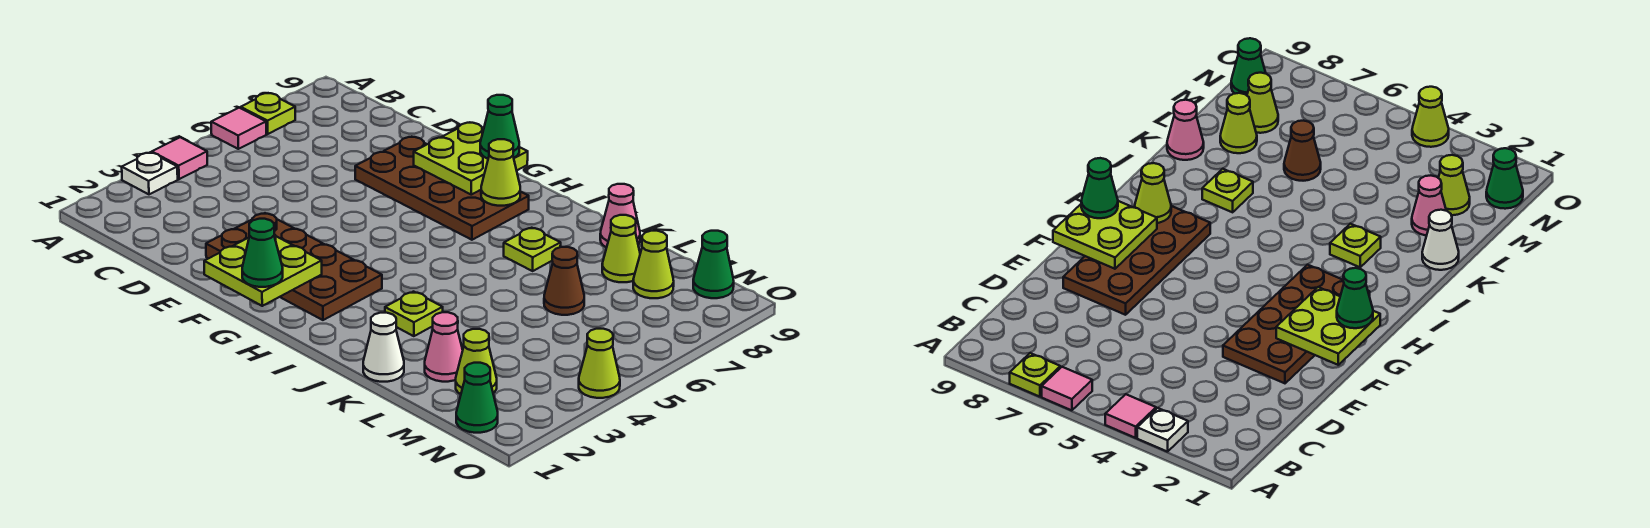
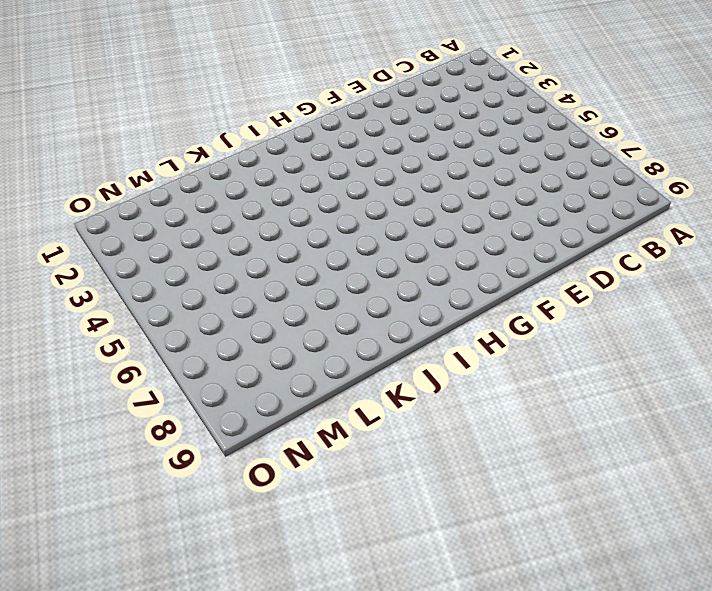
none -> white 1x1 plate [122,152,178,194]
none -> pink 1x1 tile [152,137,207,179]
none -> pink 1x1 tile [211,108,266,149]

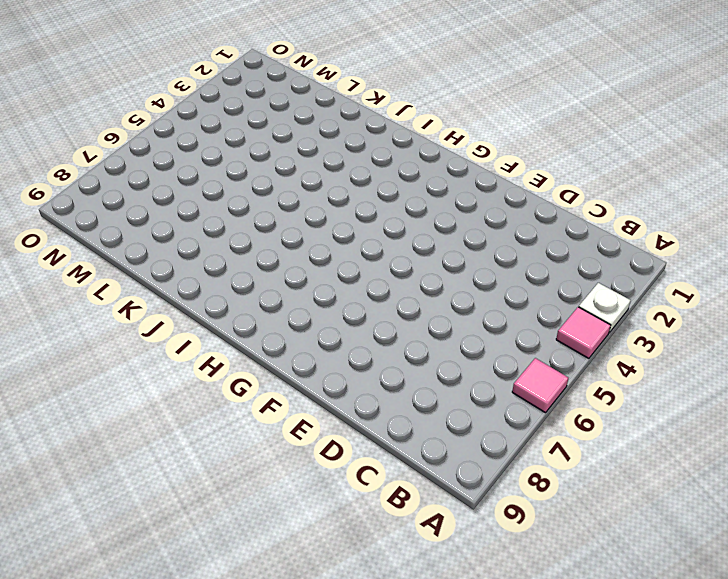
none -> lime 1x1 plate [241,93,295,134]
none -> brown 2x4 plate [206,213,382,320]
none -> brown 2x4 plate [355,137,529,240]

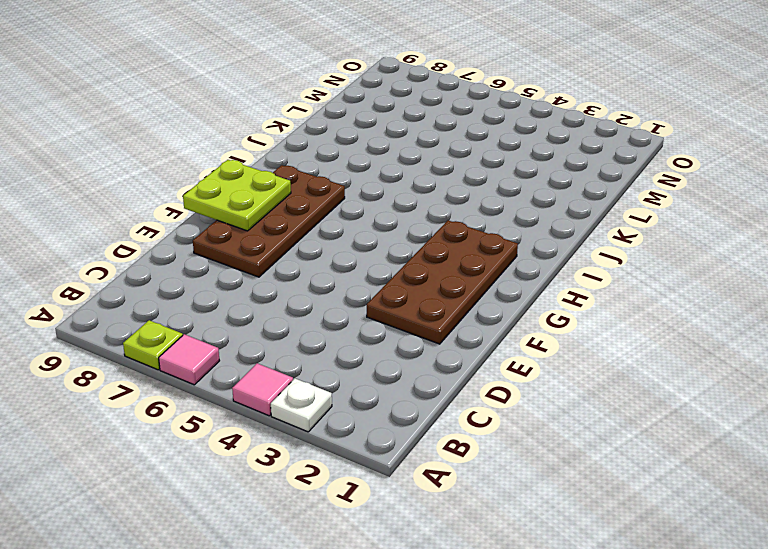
none -> lime 1x1 plate [385,292,443,336]
none -> lime 1x1 plate [504,228,561,271]
none -> white 1x1 cone [363,313,404,382]

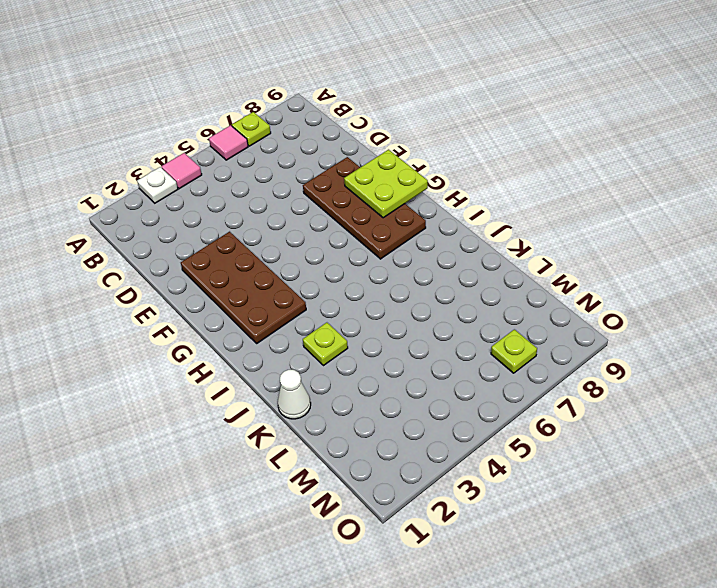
lime 1x1 plate [491,329,537,373] -> lime 1x1 plate moved to [504,228,561,271]
none -> pink 1x1 cone [600,184,640,248]
none -> pink 1x1 cone [425,312,463,382]
none -> brown 1x1 cone [544,247,584,315]

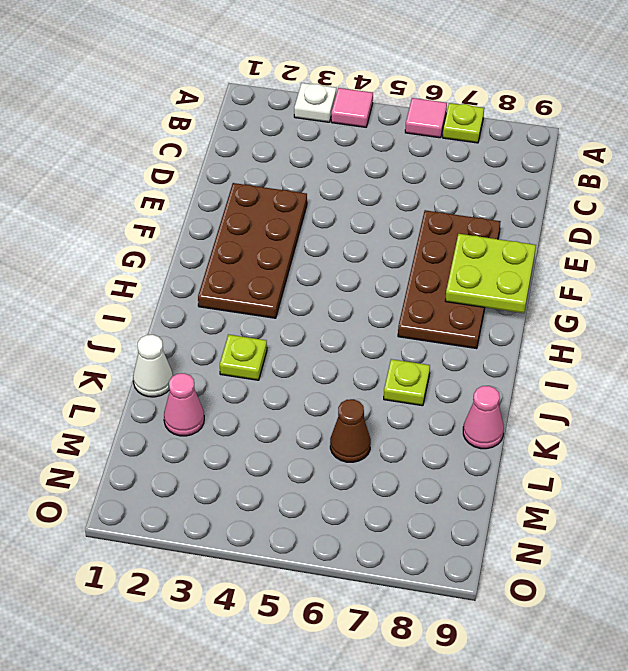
none -> lime 1x1 cone [602,215,640,282]
none -> lime 1x1 cone [456,329,497,394]
none -> lime 1x1 cone [633,231,674,298]

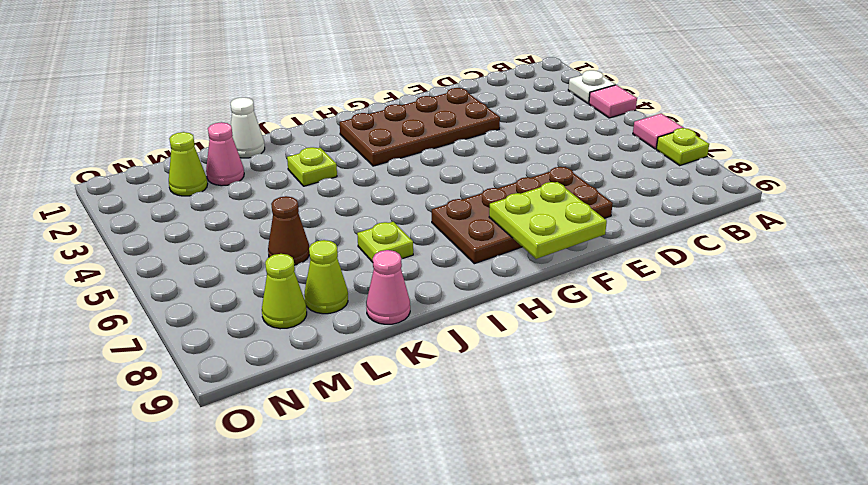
none -> green 1x1 cone [456,363,498,433]
none -> green 1x1 cone [693,231,734,298]
none -> lime 1x1 cone [579,329,620,398]

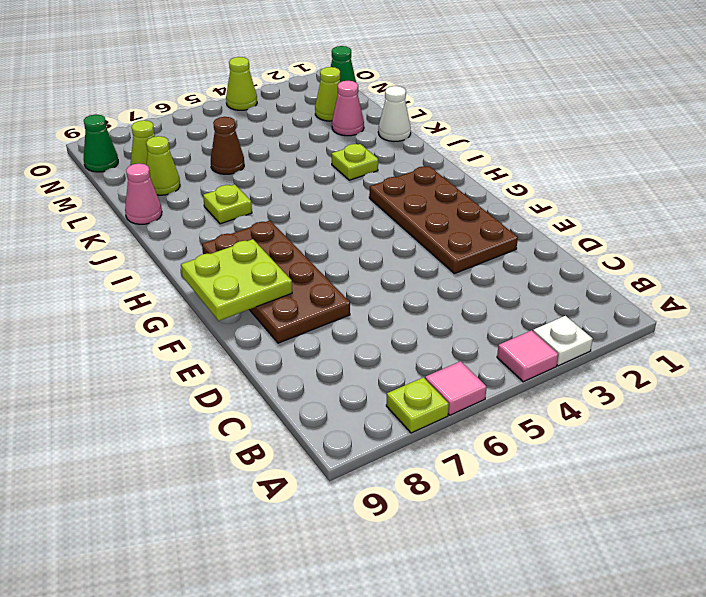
none -> lime 2x2 plate [204,234,322,306]
none -> lime 1x1 cone [481,139,520,206]
none -> green 1x1 cone [242,219,283,287]

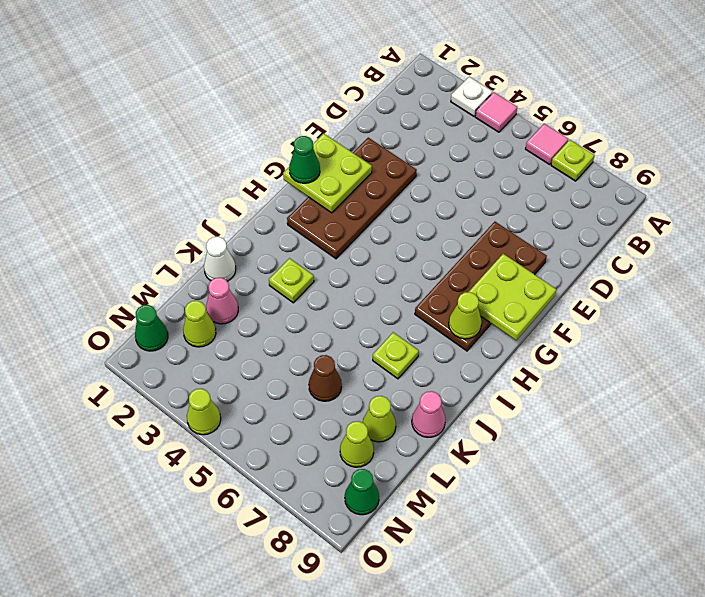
none -> green 1x1 cone [480,95,519,159]

